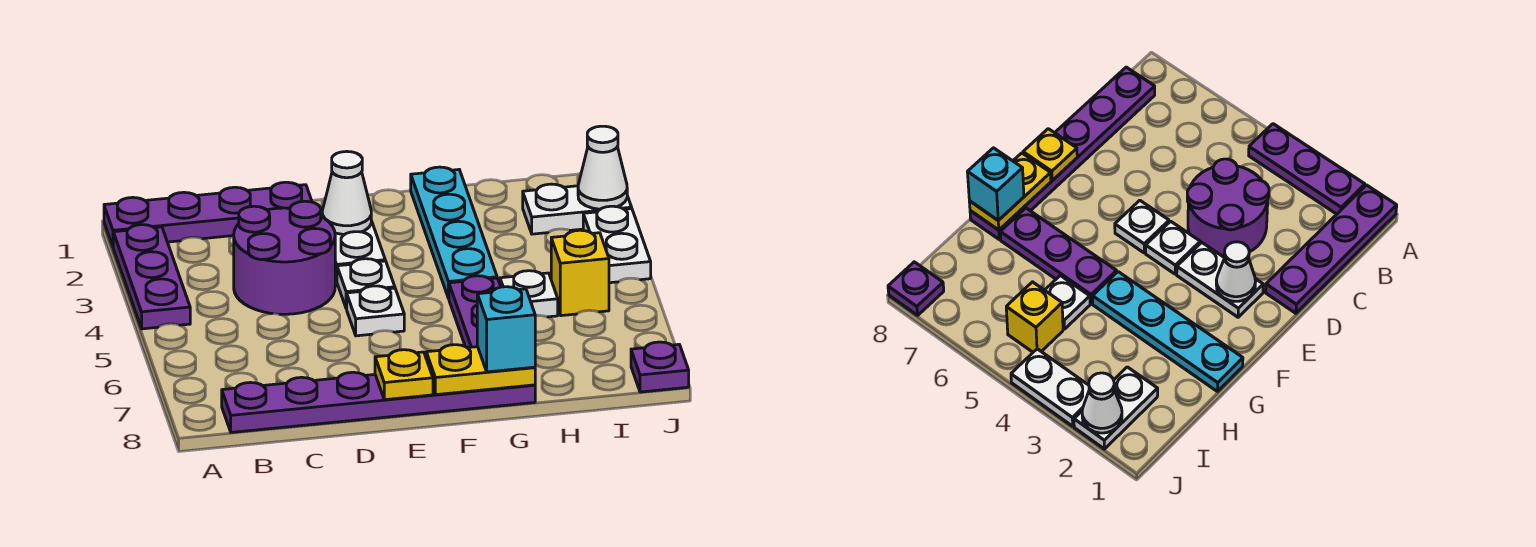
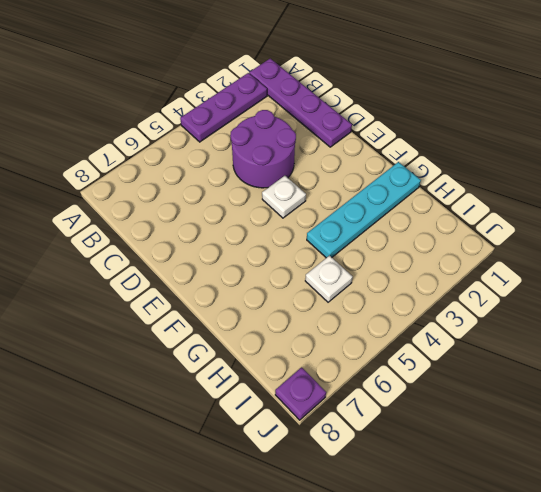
none -> purple 1x6 plate [222,372,535,432]
none -> white 1x2 plate [321,211,385,281]
none -> white 1x1 plate [347,286,404,336]

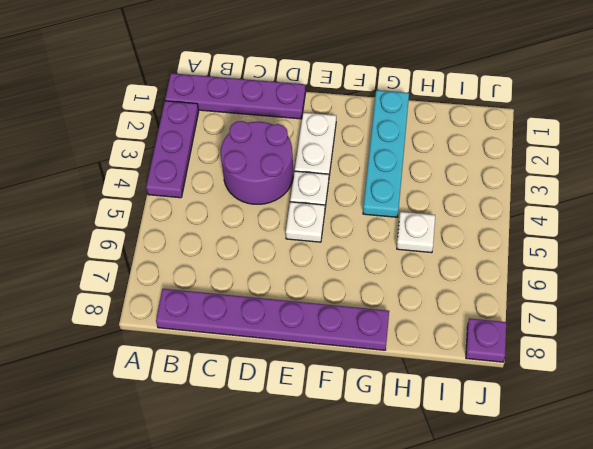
none -> purple 1x3 plate [449,276,501,348]
none -> white 1x2 plate [523,184,632,234]
none -> yellow 1x1 brick [551,230,609,316]

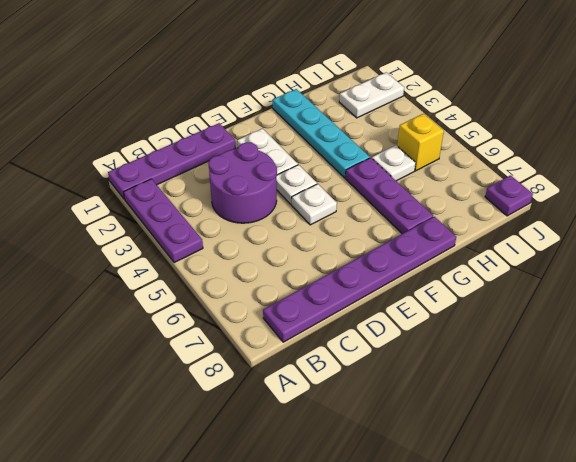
none -> white 1x2 plate [583,206,651,283]
none -> white 1x1 cone [322,151,371,235]
none -> yellow 1x1 plate [375,350,433,400]

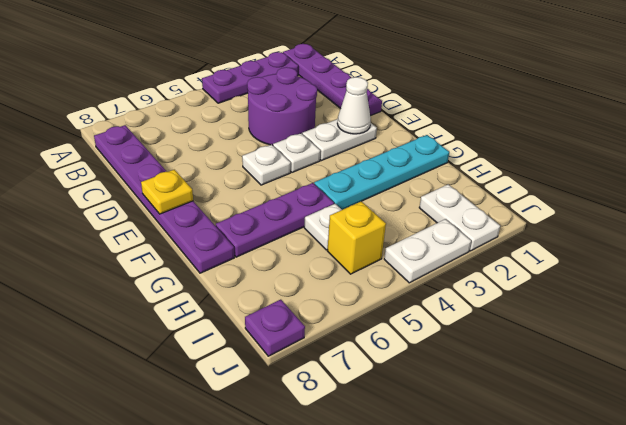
none -> yellow 1x2 plate [426,345,535,395]
none -> white 1x1 cone [578,126,627,209]
none -> cyan 1x1 brick [477,287,535,372]

